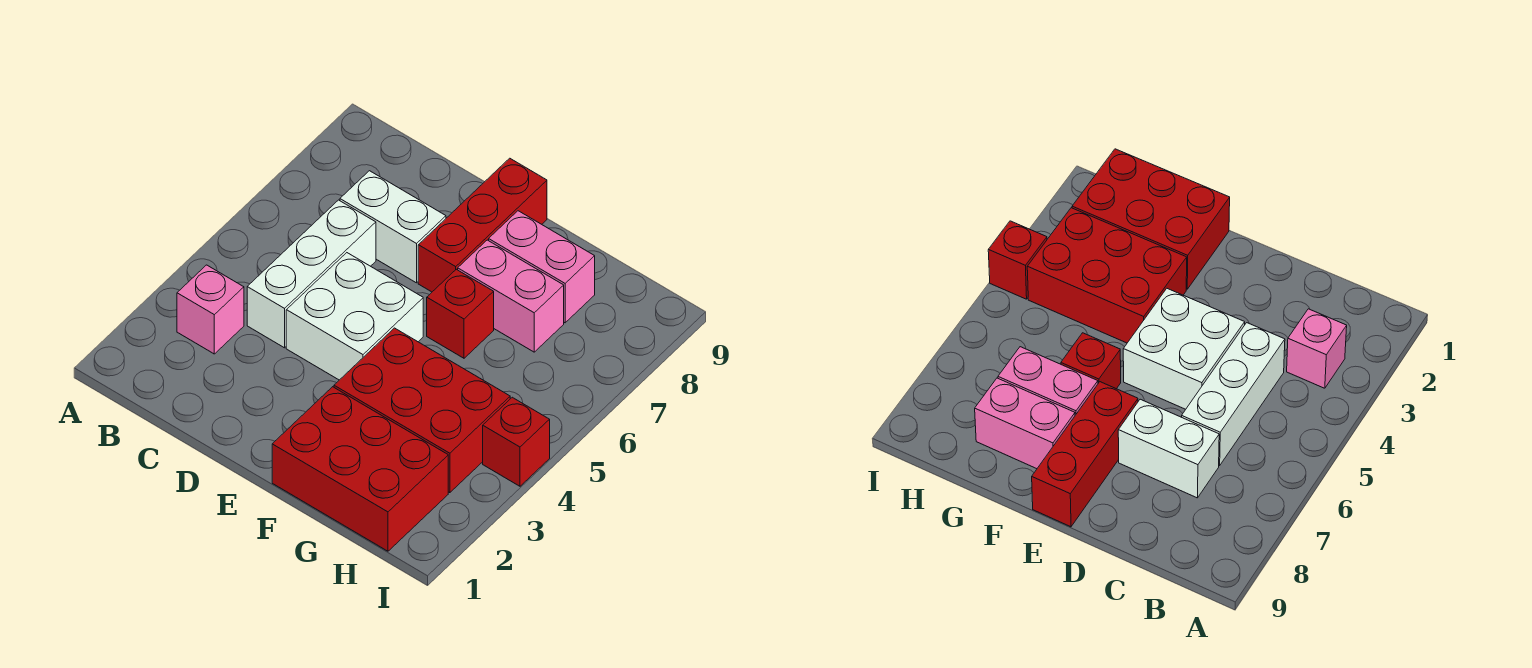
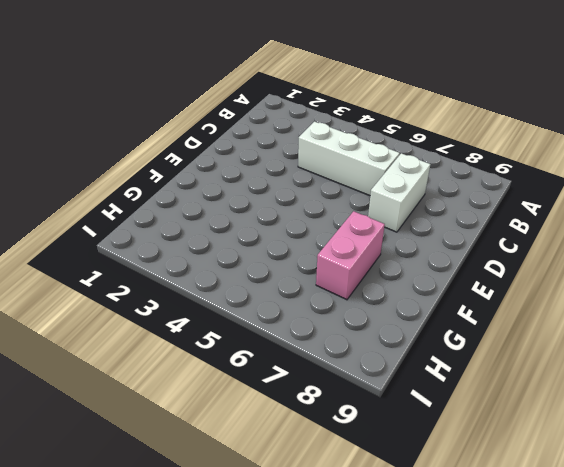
none -> pink 1x1 brick [177,265,244,354]
none -> white 2x2 brick [286,253,423,380]

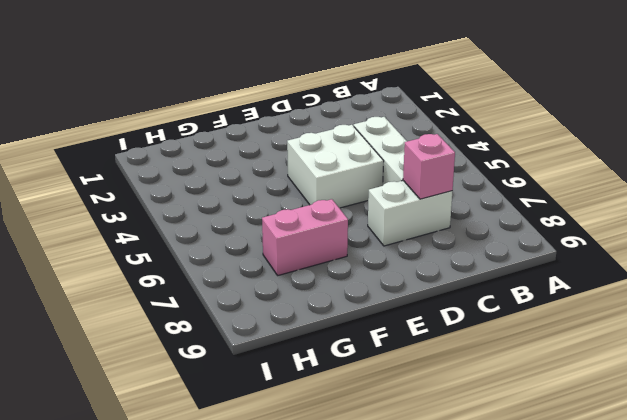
pink 1x1 brick [403,134,455,199] -> pink 1x1 brick moved to [177,265,244,354]
none -> red 1x3 brick [418,158,547,292]
none -> red 2x3 brick [272,387,448,551]

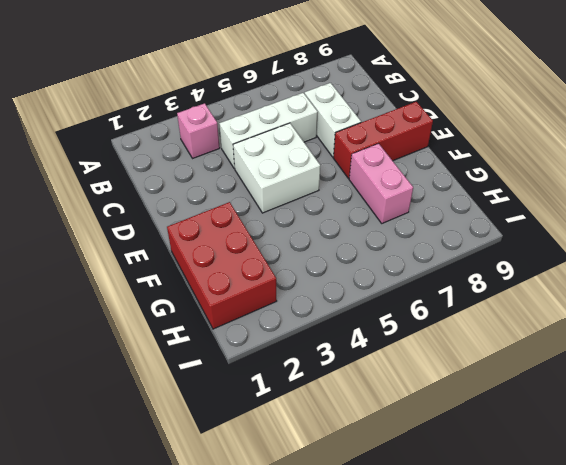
none -> red 2x3 brick [334,328,510,493]
none -> red 1x1 brick [427,269,494,358]

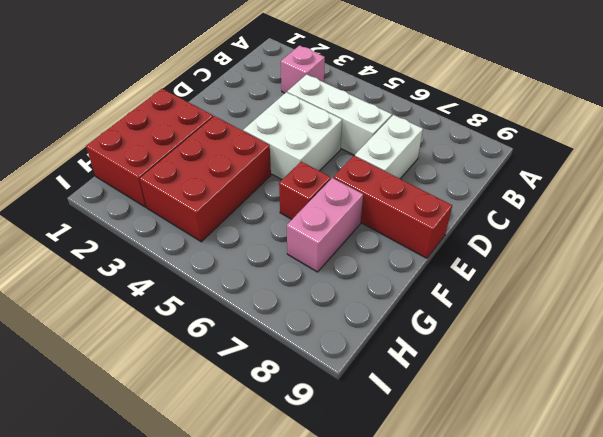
none -> pink 1x2 brick [489,211,595,323]
none -> red 1x1 brick [483,397,550,486]

